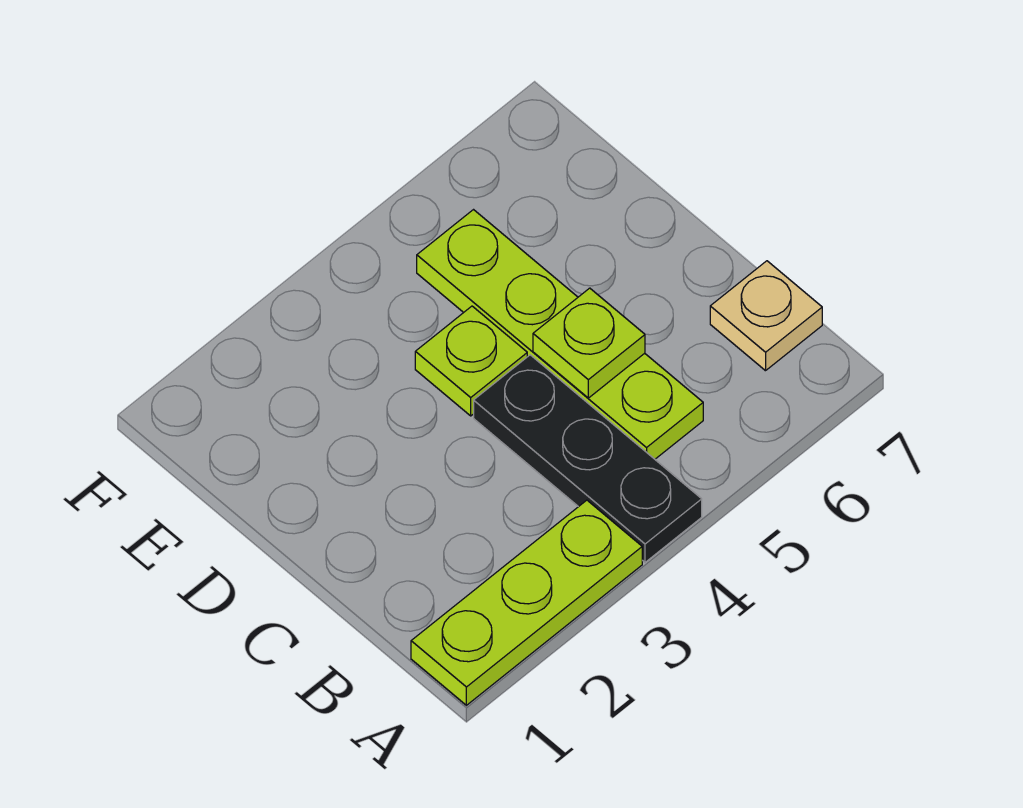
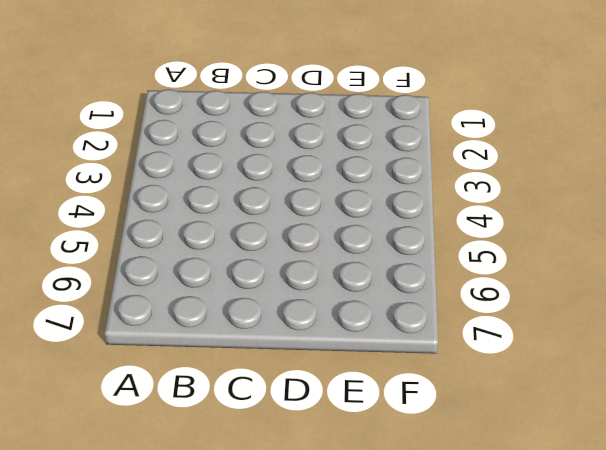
none -> lime 1x3 plate [411,500,642,705]
none -> black 1x3 plate [474,355,702,562]

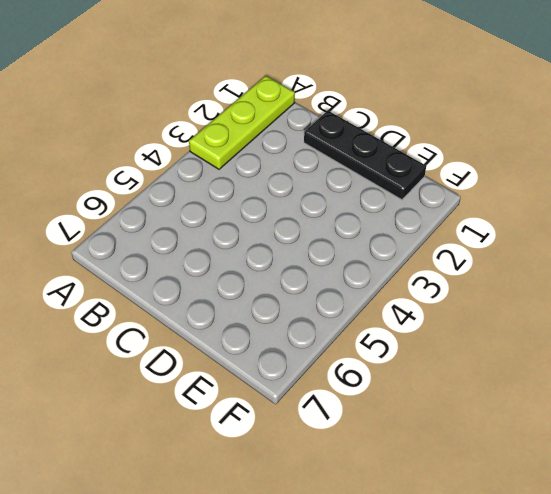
black 1x3 plate [304,111,426,200] -> black 1x3 plate moved to [474,355,702,562]
none -> lime 1x4 plate [417,210,703,459]
none -> tan 1x1 plate [710,261,822,371]

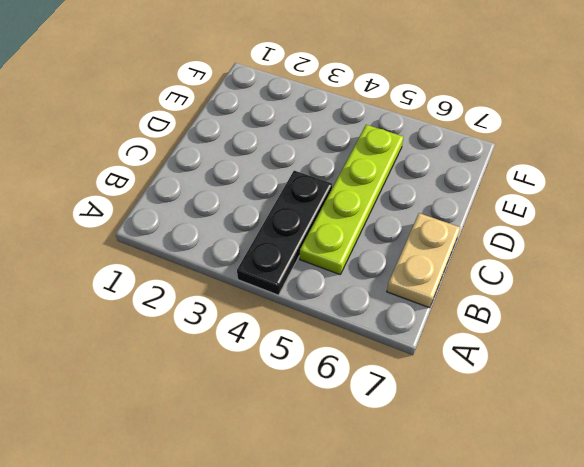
tan 1x2 plate [387,213,460,308] -> tan 1x1 plate [710,261,822,371]
none -> lime 1x3 plate [411,500,642,705]
none -> lime 1x1 plate [415,306,527,416]

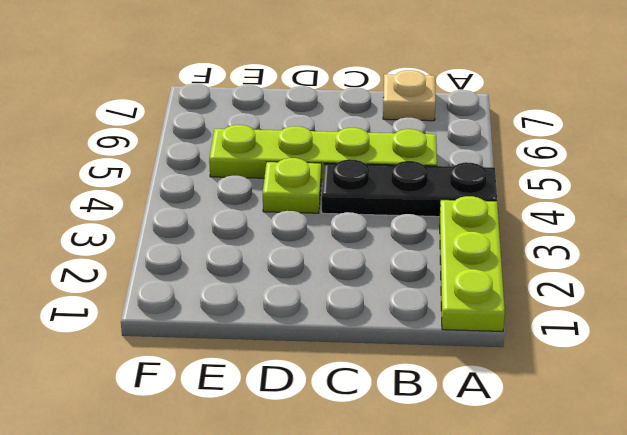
none -> lime 1x1 plate [533,288,645,398]

